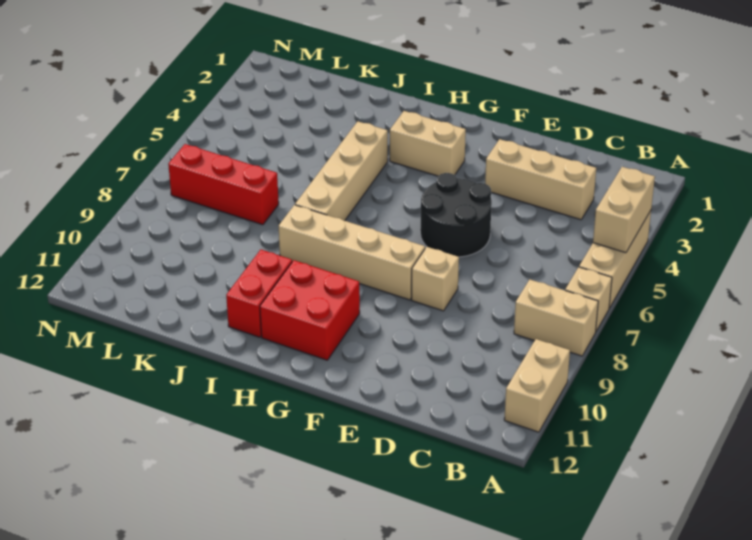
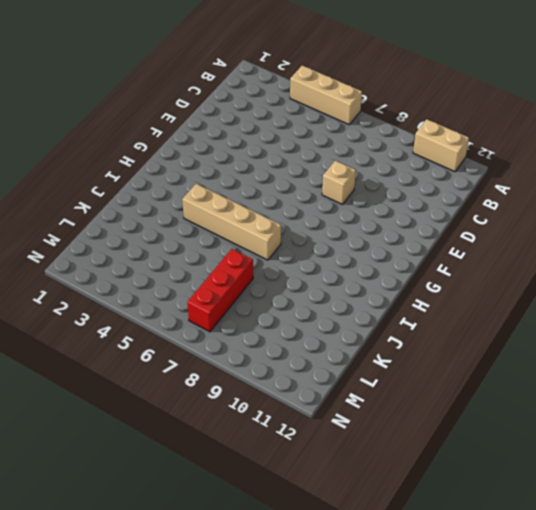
none -> tan 1x1 brick [565,267,612,331]
none -> tan 1x2 brick [514,280,598,356]
none -> tan 1x3 brick [485,139,596,220]

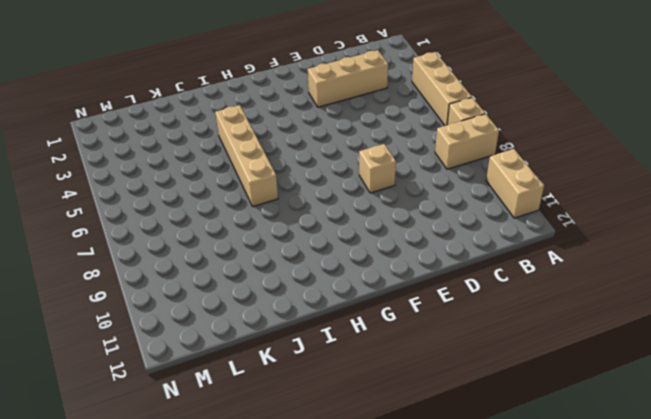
none -> black 2x2 round brick [420,173,492,257]
none -> tan 1x4 brick [279,205,425,300]
none -> tan 1x2 brick [390,111,466,176]

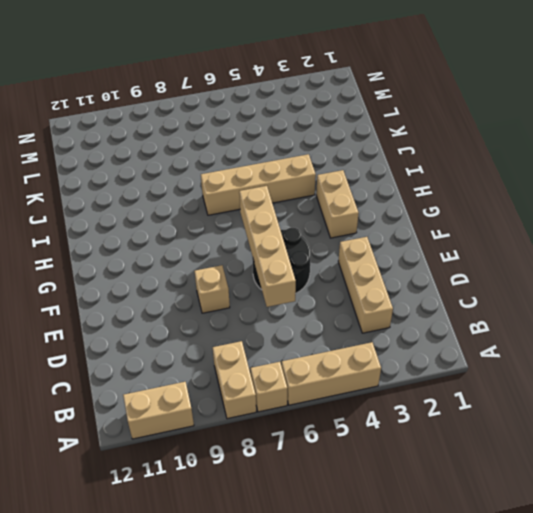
tan 1x4 brick [239,186,296,307] -> tan 1x4 brick moved to [279,205,425,300]
none -> red 2x2 brick [260,260,360,360]
none -> red 1x2 brick [226,250,292,337]
none -> red 1x3 brick [168,144,279,225]

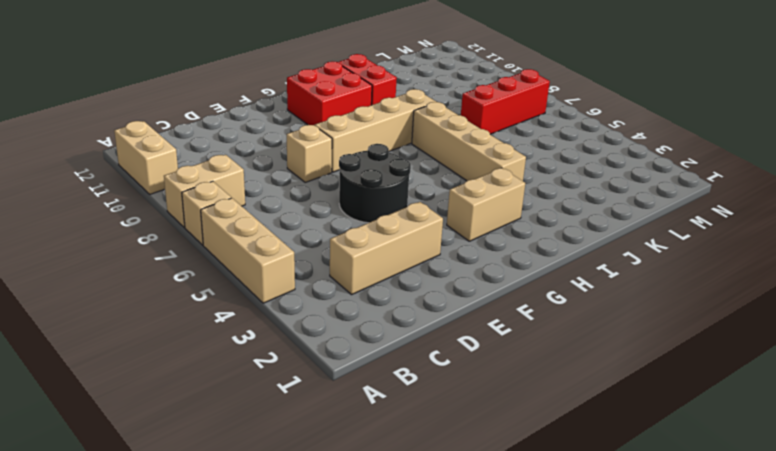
none -> tan 1x2 brick [593,167,655,253]

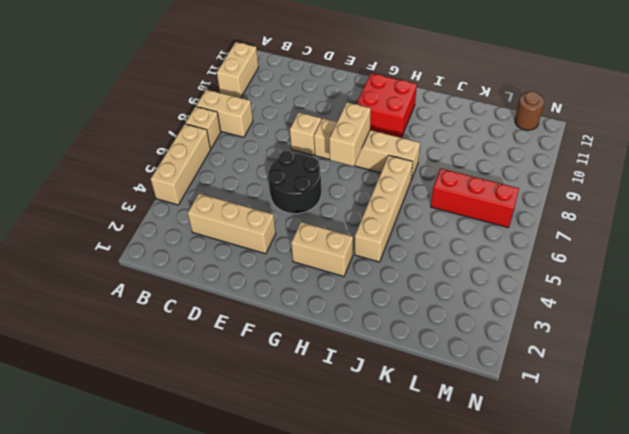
tan 1x2 brick [329,102,371,166] -> tan 1x2 brick moved to [593,167,655,253]
brown 1x1 round brick [515,91,544,130] -> none
none -> red 1x2 brick [226,250,292,337]

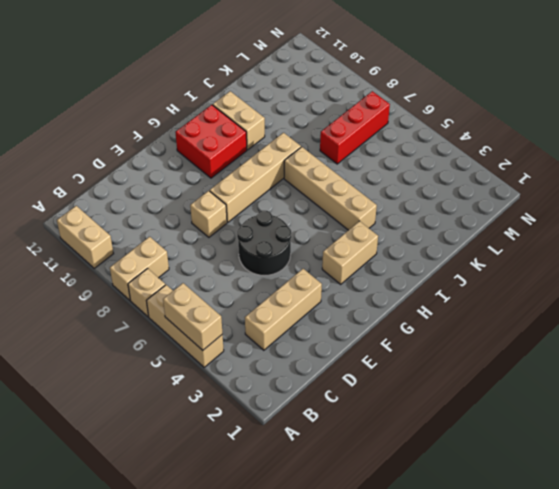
tan 1x2 brick [213,91,265,150] -> red 1x2 brick [226,250,292,337]

